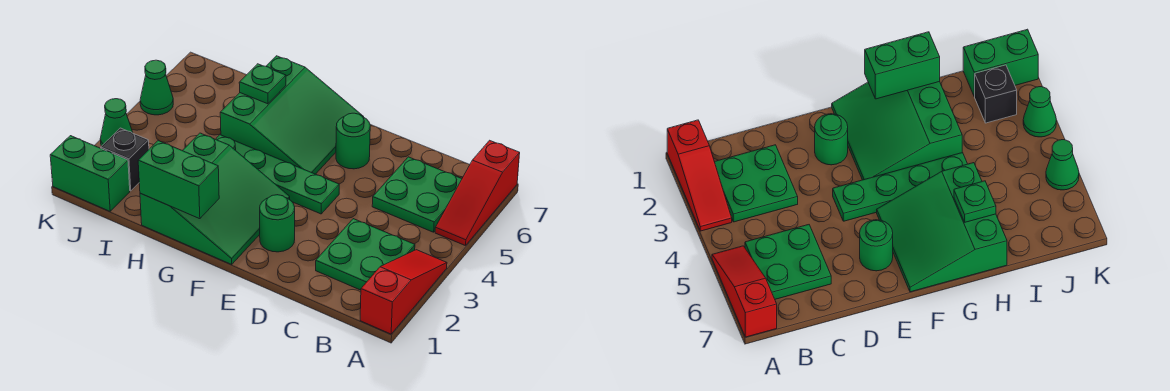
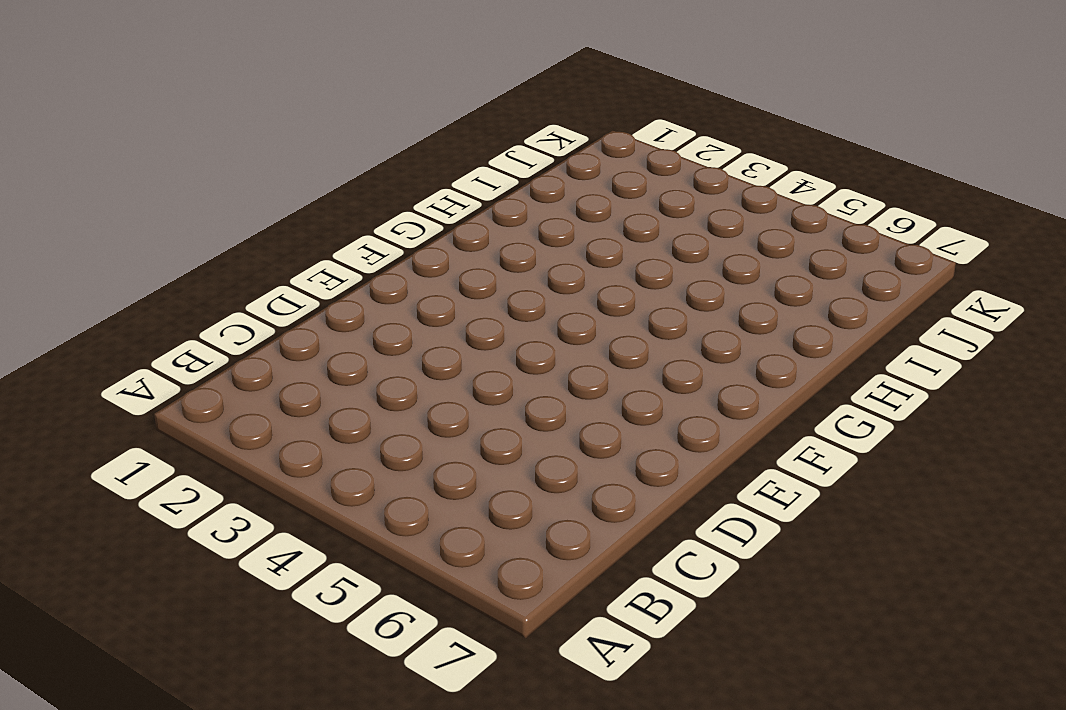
none -> red 1x3 slope [360,250,447,334]
none -> red 1x3 slope [435,140,520,246]
none -> green 2x2 plate [316,219,415,290]

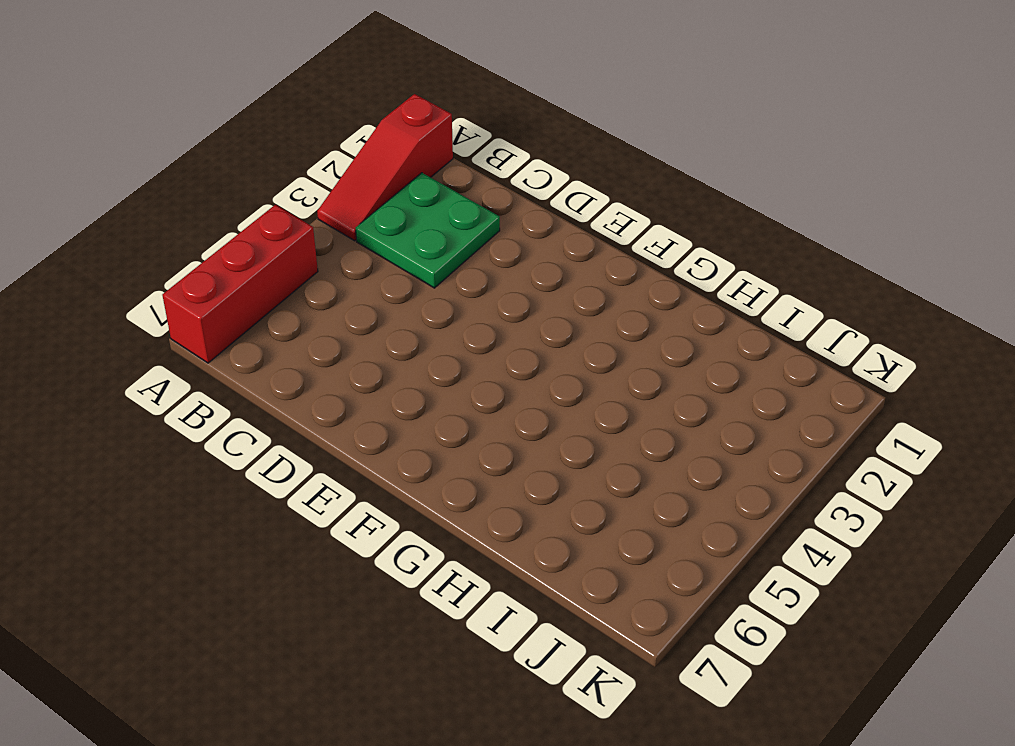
red 1x3 brick [162,205,318,363] -> red 1x3 slope [435,140,520,246]
none -> green 2x2 plate [372,157,462,232]
none -> green 1x1 round brick [260,195,295,252]
none -> green 1x4 plate [216,135,339,214]

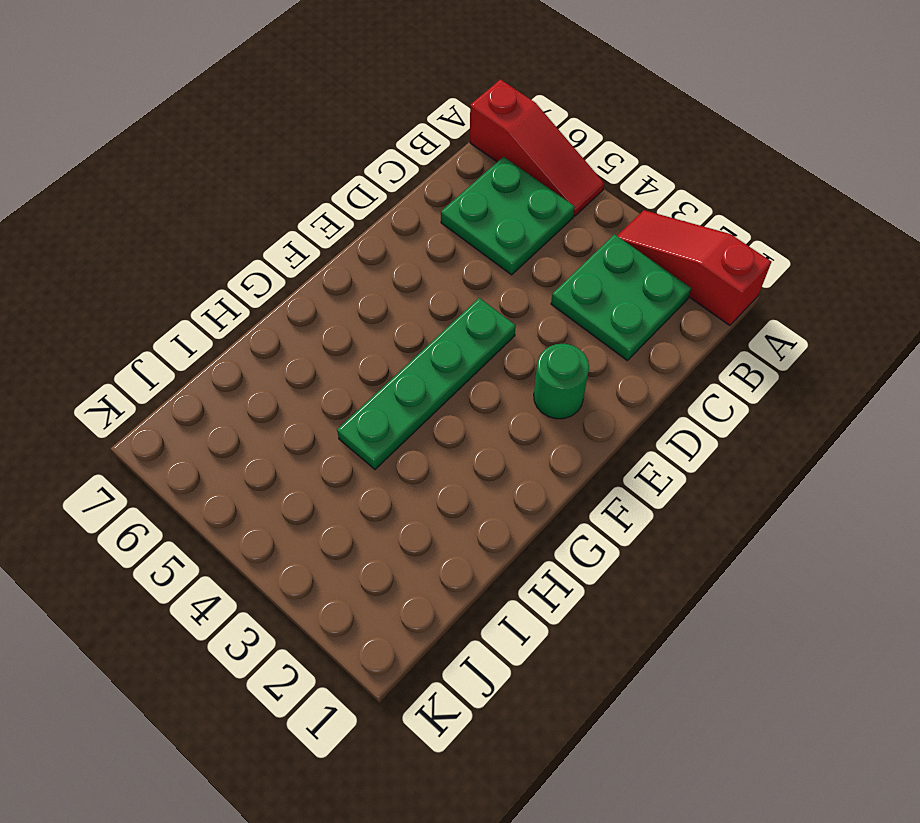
none -> green 1x1 round brick [336,113,370,169]
none -> green 3x3 slope [140,133,290,264]
none -> green 3x3 slope [220,56,364,174]

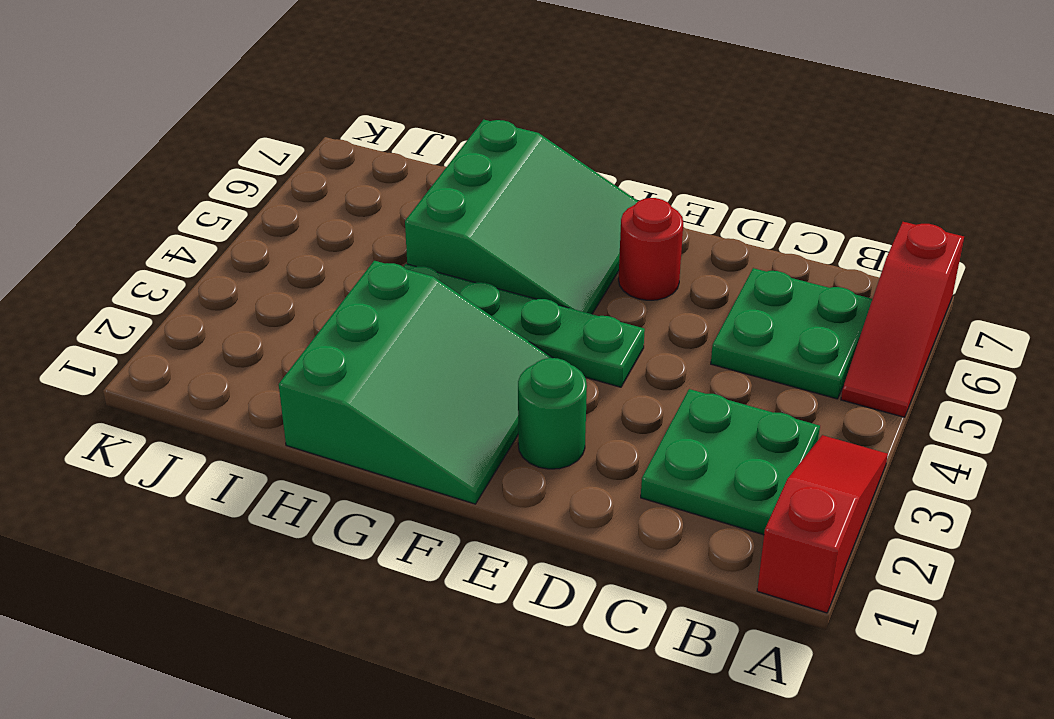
red 1x1 round brick [619,198,683,300] -> green 1x1 round brick [336,113,370,169]
none -> green 1x2 brick [50,136,130,211]
none -> black 1x1 brick [101,128,149,191]
none -> green 1x1 cone [100,99,133,146]

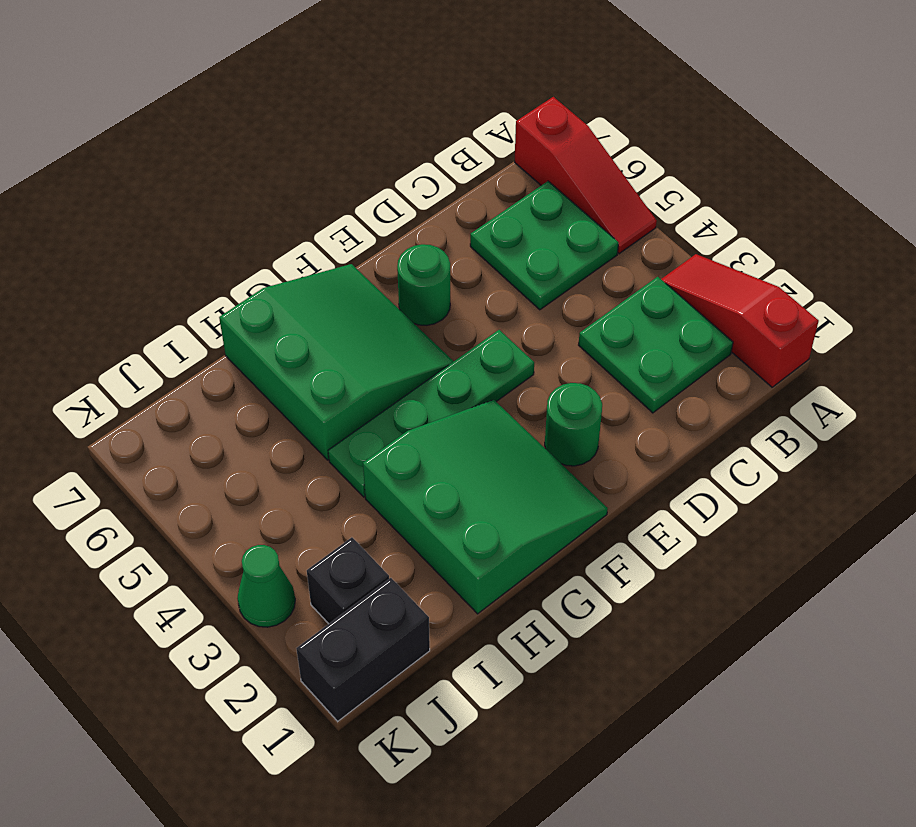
black 1x2 brick [296,578,430,721] -> green 1x2 brick [50,136,130,211]
none -> green 1x1 cone [140,60,173,115]
none -> green 1x2 brick [138,141,219,219]
none -> green 1x1 plate [239,64,286,104]

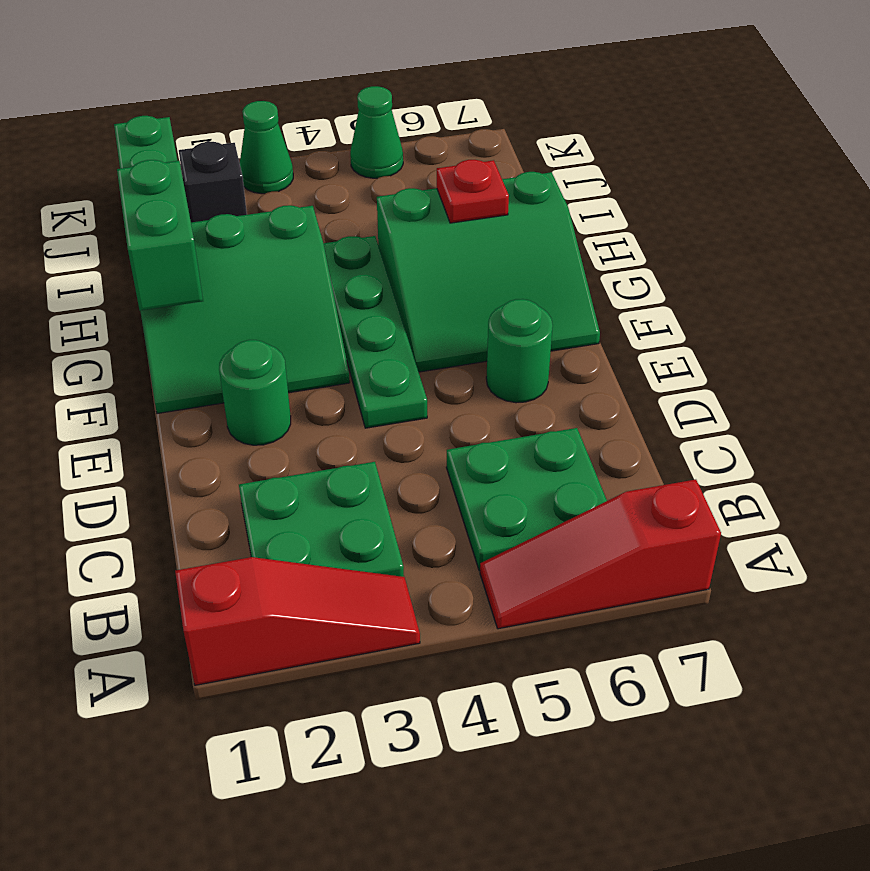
red 1x1 plate [437,160,509,223] -> green 1x1 plate [239,64,286,104]

